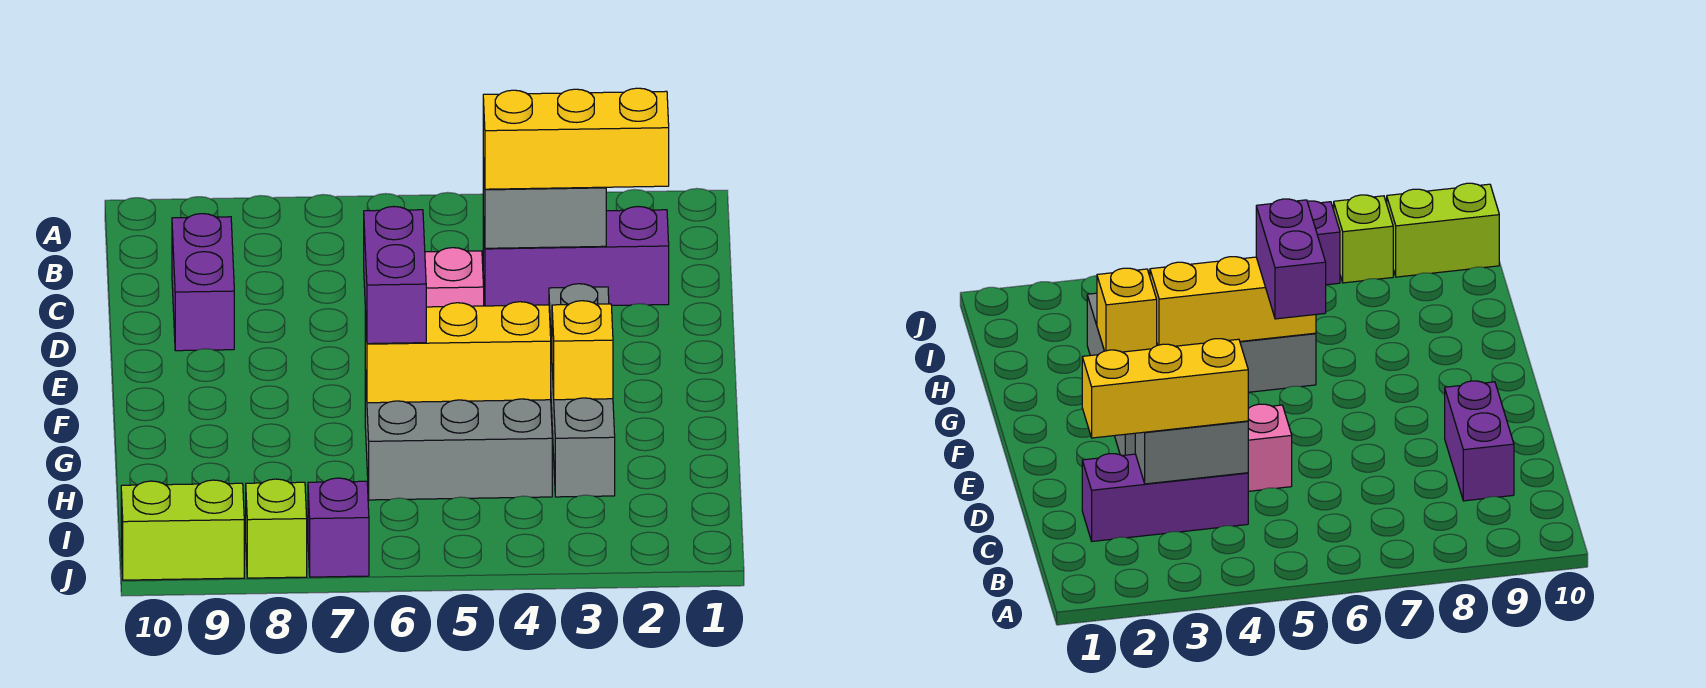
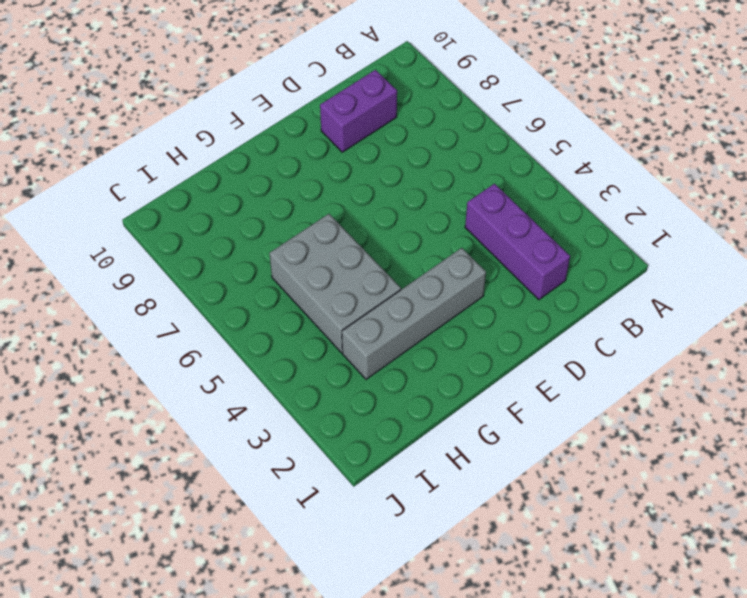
none -> pink 1x1 brick [425,248,484,307]
none -> purple 1x1 brick [308,478,369,577]
none -> lime 1x1 brick [246,479,307,578]

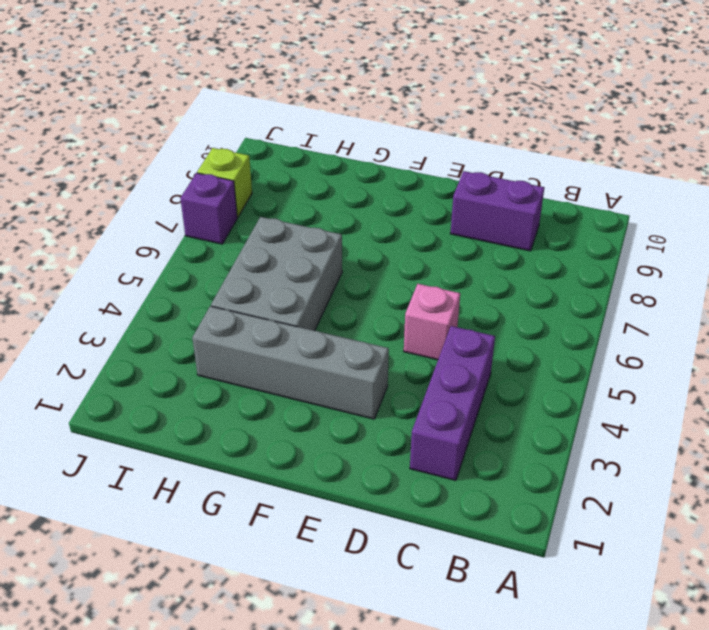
none -> lime 1x2 brick [121,480,244,580]
none -> grey 1x2 brick [483,158,606,248]
none -> yellow 1x1 brick [552,301,613,400]

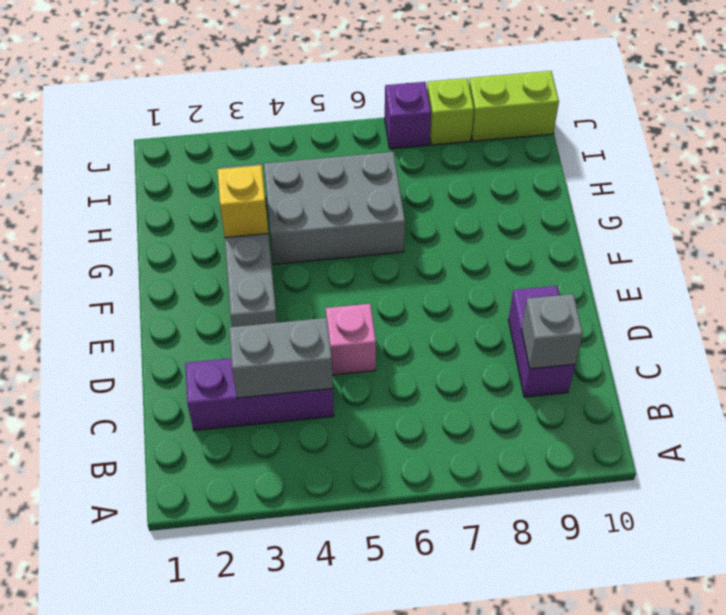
grey 1x1 brick [522,294,583,369] -> none
none -> yellow 1x3 brick [365,302,551,403]
none -> yellow 1x3 brick [483,88,669,189]
none -> purple 1x2 brick [364,206,426,344]

